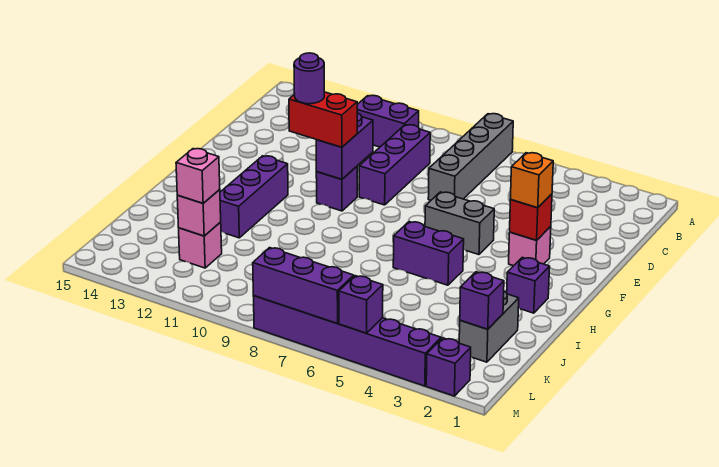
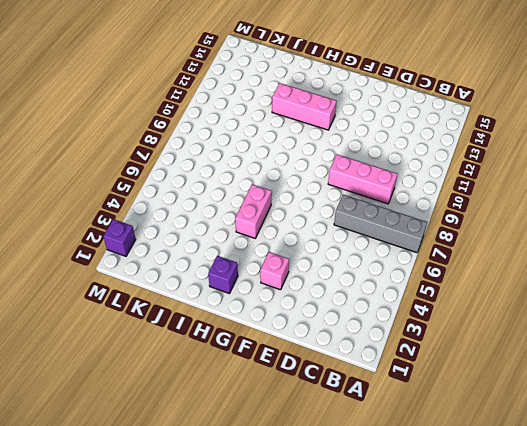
pink 1x3 brick [328,154,397,204] -> purple 1x3 brick [359,125,430,205]
pink 1x3 brick [272,83,337,130] -> purple 1x3 brick [220,156,288,238]
pink 1x2 brick [235,184,272,238] -> purple 1x2 brick [393,222,464,285]
none -> purple 1x2 brick [357,95,419,147]
none -> grey 1x2 brick [425,192,494,255]
none -> purple 1x1 brick [316,167,357,211]

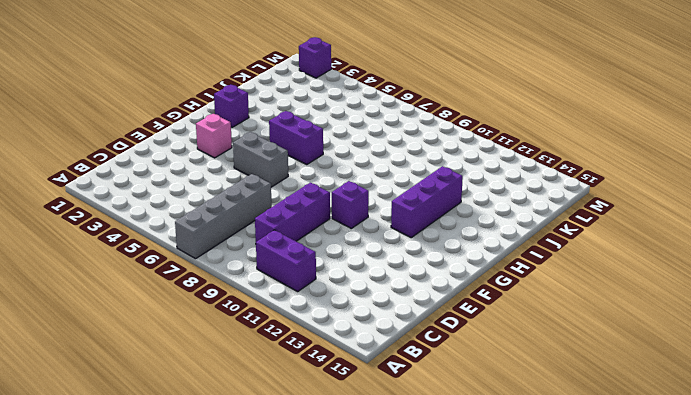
none -> grey 1x2 brick [459,292,519,362]
none -> pink 1x1 brick [179,222,222,268]
none -> purple 1x6 brick [253,296,441,386]

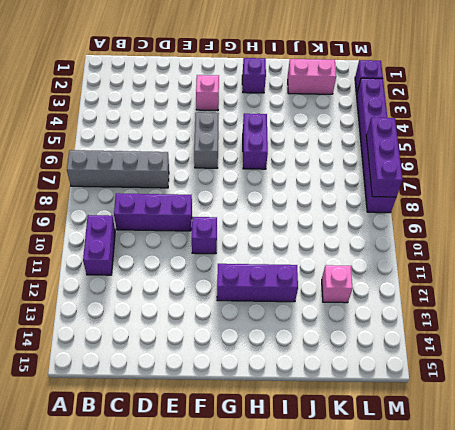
pink 1x2 brick [288,59,336,94] -> grey 1x2 brick [459,292,519,362]
none -> purple 1x2 brick [316,113,373,179]
none -> red 1x1 brick [510,194,552,240]
none -> purple 1x1 brick [460,272,504,329]

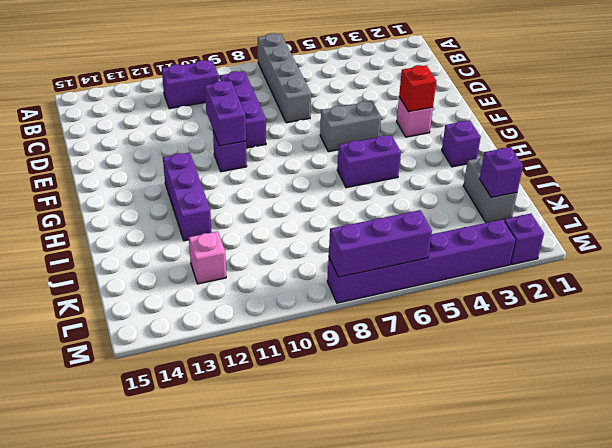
none -> pink 1x1 brick [177,190,221,236]
none -> purple 1x1 brick [339,276,383,333]
none -> orange 1x1 brick [511,153,553,208]

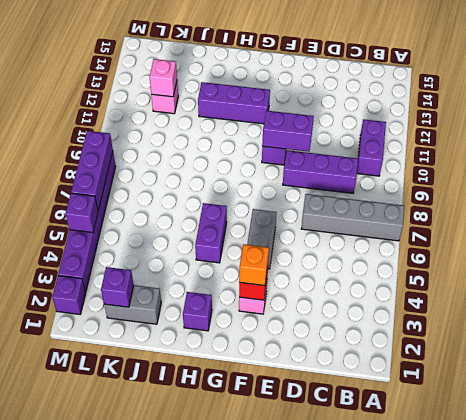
none -> red 1x2 brick [289,92,357,147]
none -> pink 1x1 brick [176,149,220,203]
none -> purple 1x1 round brick [294,53,324,104]

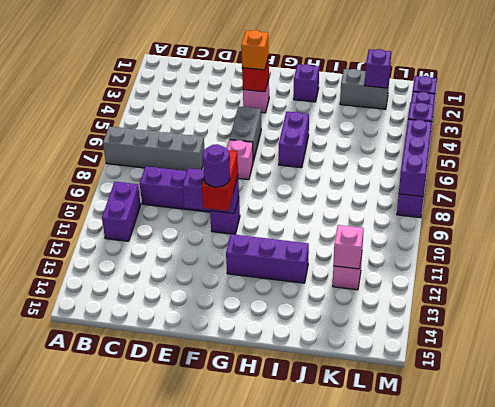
pink 1x1 brick [227,140,253,180] -> pink 1x1 brick moved to [176,149,220,203]

